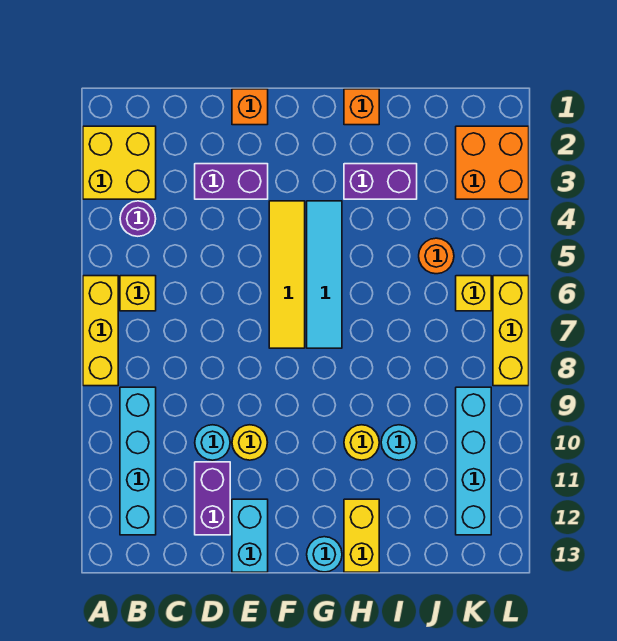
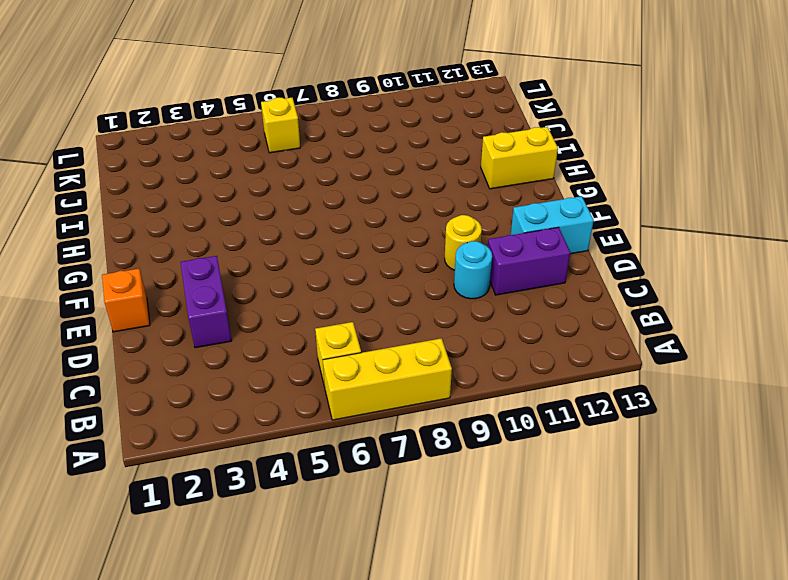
none -> yellow 2x2 brick [83,126,156,199]
none -> purple 1x1 round brick [120,201,156,236]
none -> cyan 1x4 brick [120,387,156,535]

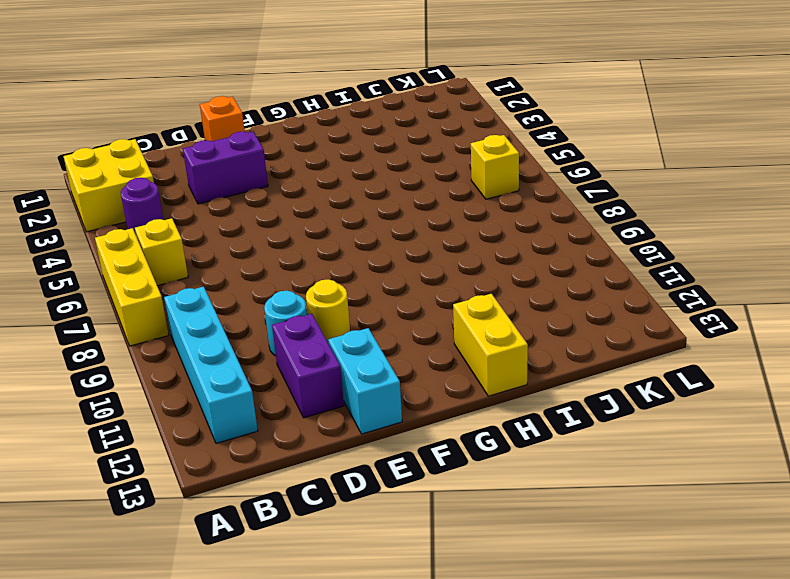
none -> yellow 1x4 tile [269,201,305,348]
none -> cyan 1x4 tile [307,201,342,348]
none -> cyan 1x1 round brick [307,537,342,572]

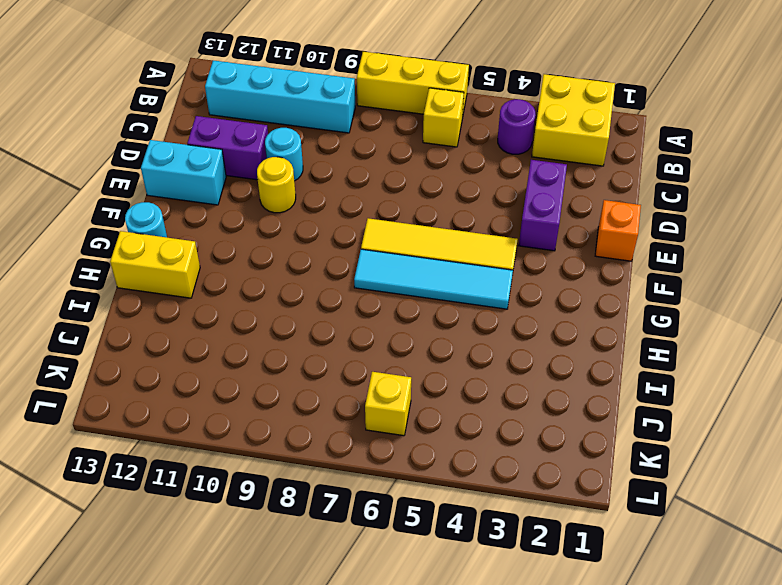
none -> orange 1x1 brick [344,89,379,125]
none -> purple 1x2 brick [344,164,417,199]
none -> yellow 1x1 round brick [344,425,379,460]

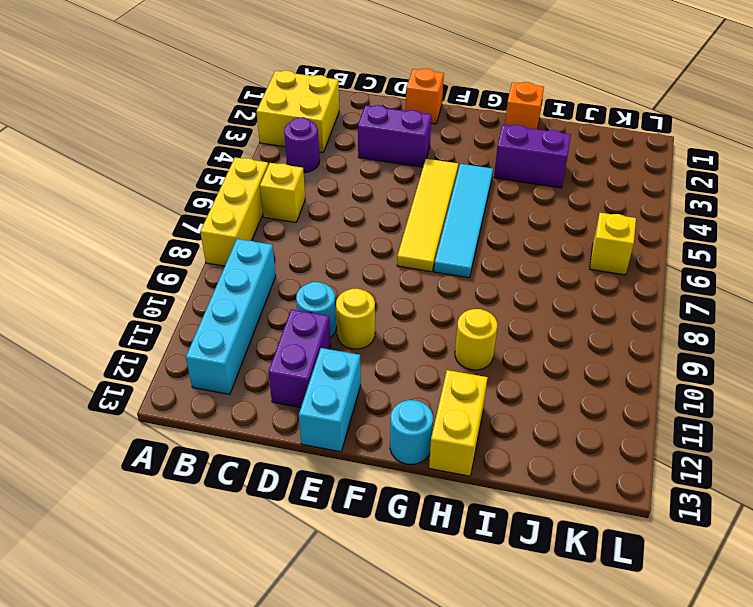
none -> cyan 1x1 round brick [381,425,417,460]
none -> orange 1x1 round brick [419,238,454,274]
none -> orange 2x2 brick [456,126,529,199]

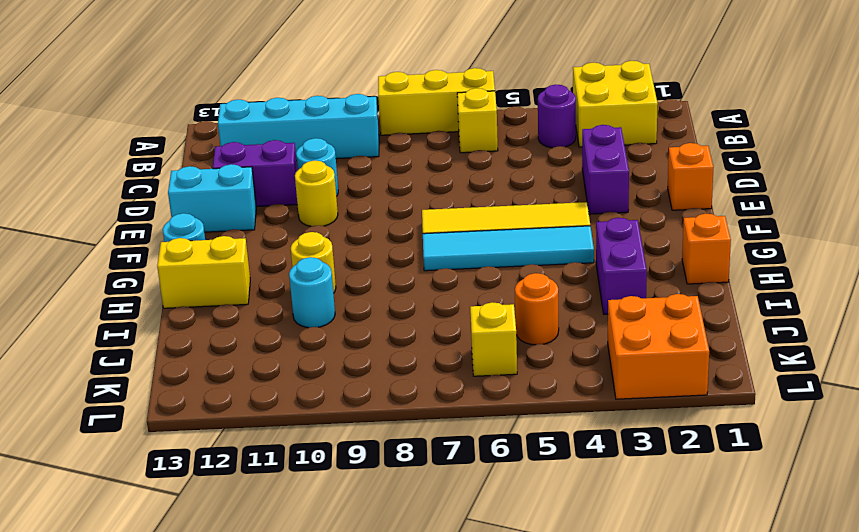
none -> cyan 1x4 brick [456,387,491,535]
none -> yellow 1x3 brick [493,276,529,386]

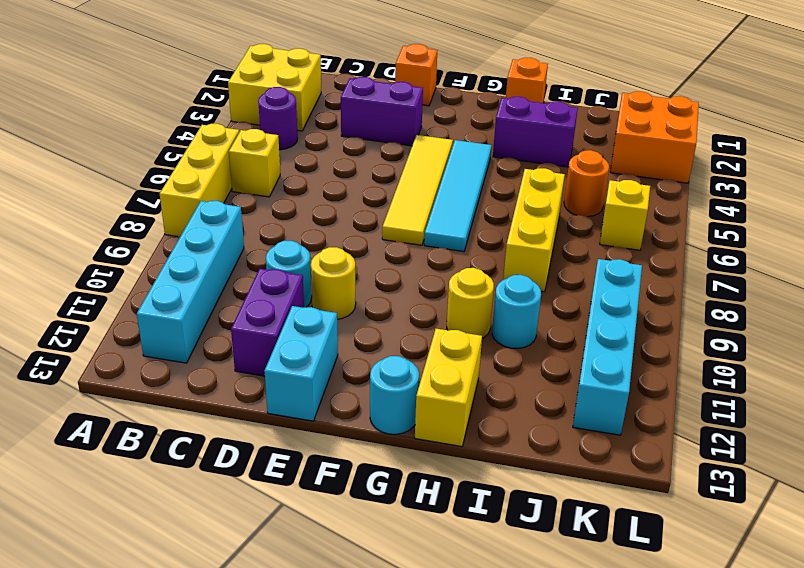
yellow 1x3 brick [503,168,565,292] -> yellow 1x3 brick moved to [493,276,529,386]

